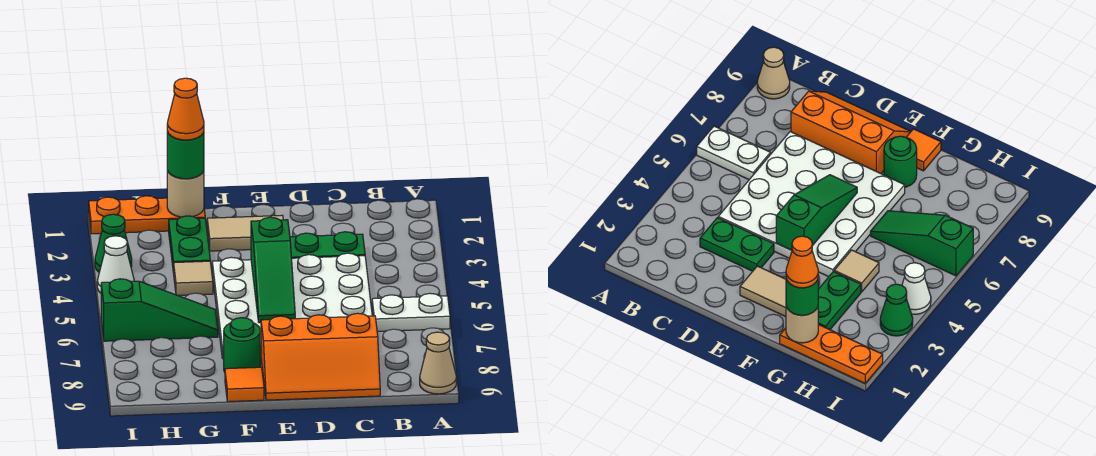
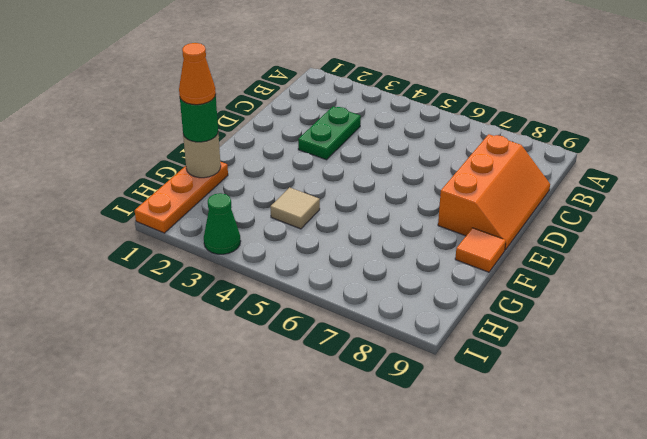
none -> white 1x2 plate [372,293,450,331]
none -> tan 1x1 cone [420,332,456,394]
none -> white 4x4 plate [212,253,372,359]

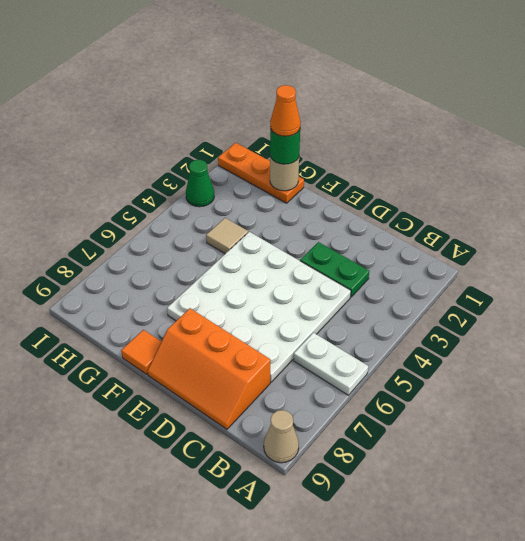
none -> tan 1x2 tile [207,215,283,251]
none -> green 1x1 round brick [224,318,260,372]
none -> green 1x2 plate [169,216,210,273]

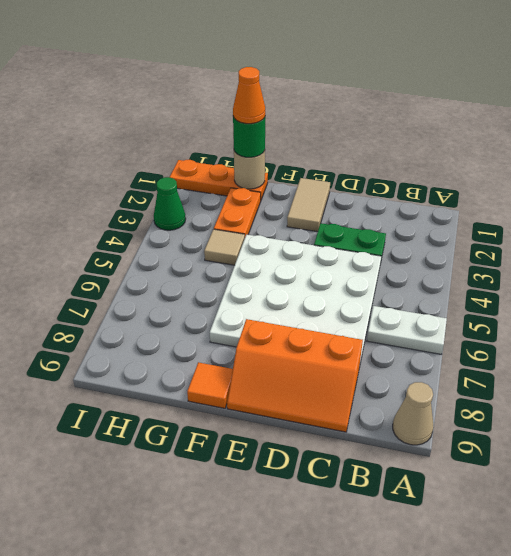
tan 1x2 tile [287,178,330,232] -> tan 1x2 tile turned to [207,215,283,251]
orange 1x2 plate [214,188,261,237] -> green 1x2 plate [169,216,210,273]
none -> green 1x1 round brick [224,318,260,372]
none -> green 1x3 slope [101,279,218,341]
none -> white 1x1 cone [97,236,134,293]

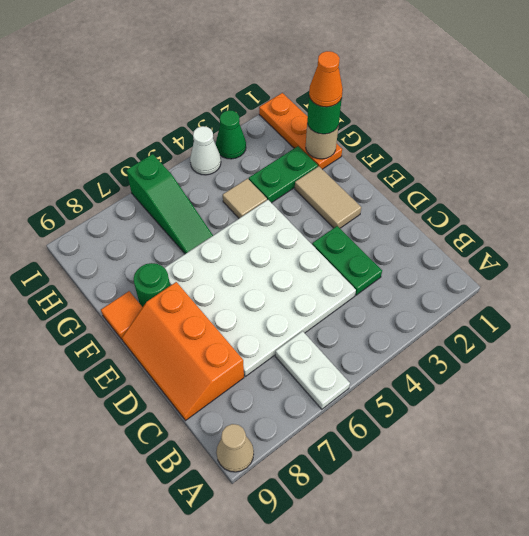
none -> green 1x3 slope [251,217,295,323]

